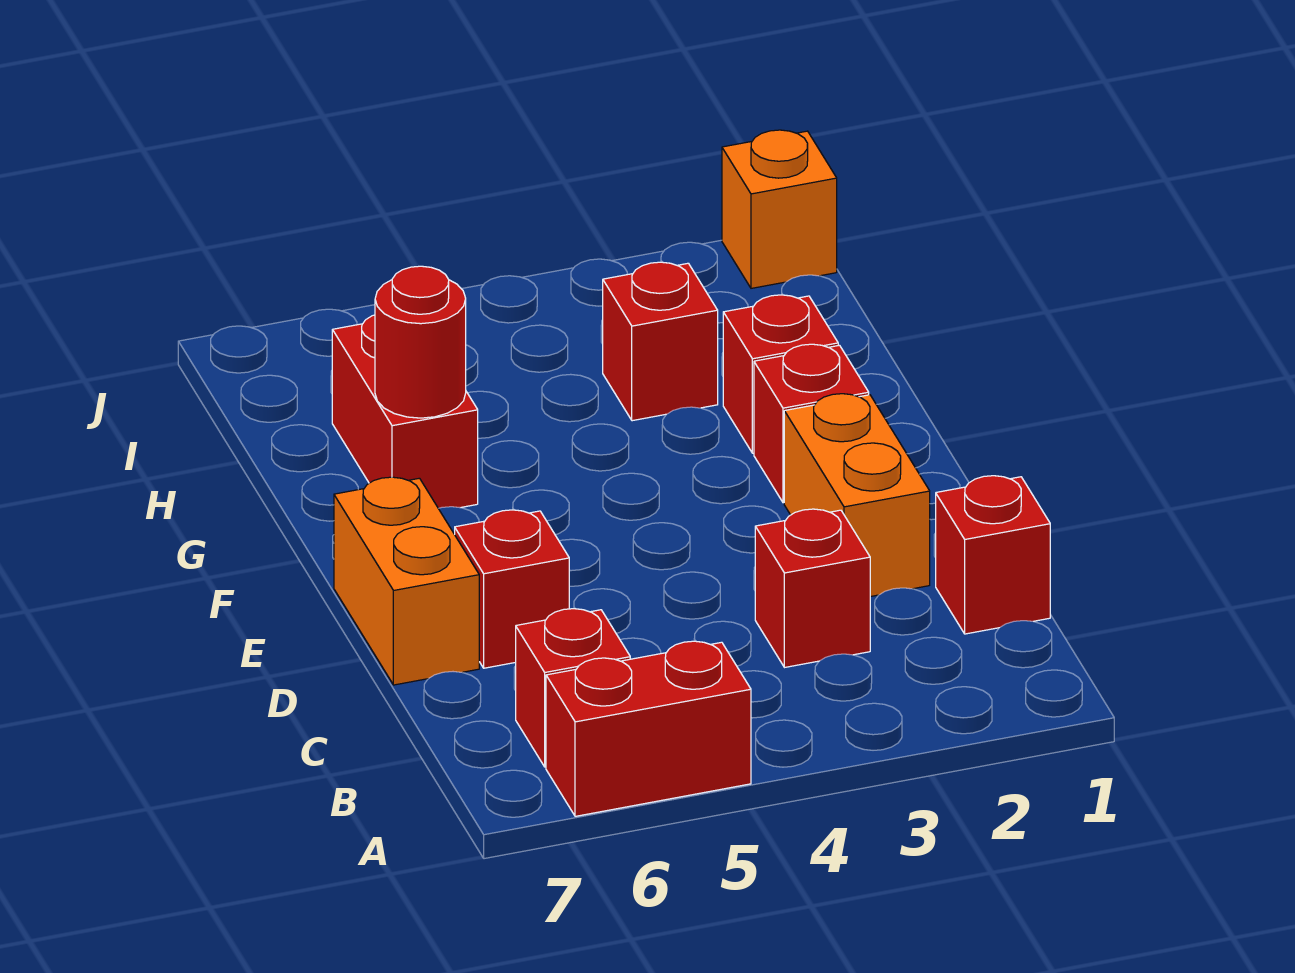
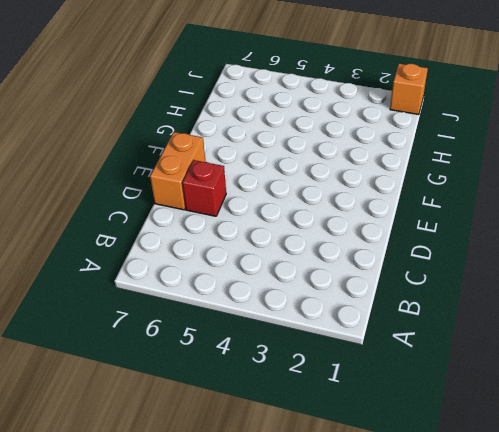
none -> red 1x2 brick [546,641,751,816]
none -> red 1x1 brick [516,609,630,767]
none -> red 1x1 brick [936,476,1050,634]

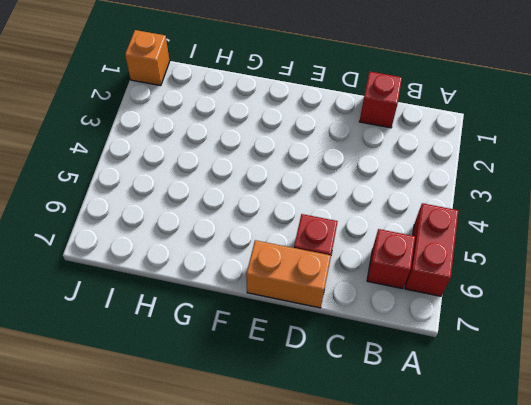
none -> red 1x1 brick [755,509,870,668]
none -> orange 1x2 brick [784,394,930,597]
none -> red 1x1 brick [754,344,869,503]

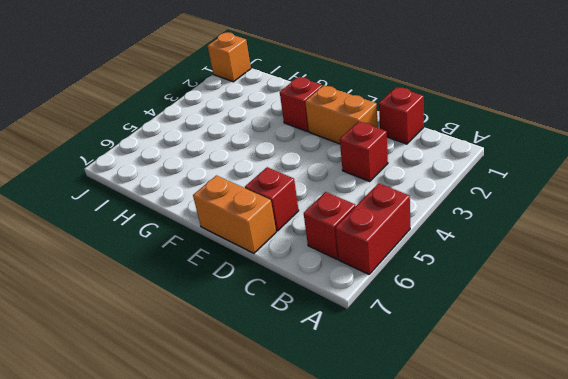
none -> red 1x1 brick [723,295,838,453]
none -> red 1x2 brick [332,315,478,508]
none -> red 1x1 brick [603,262,718,421]

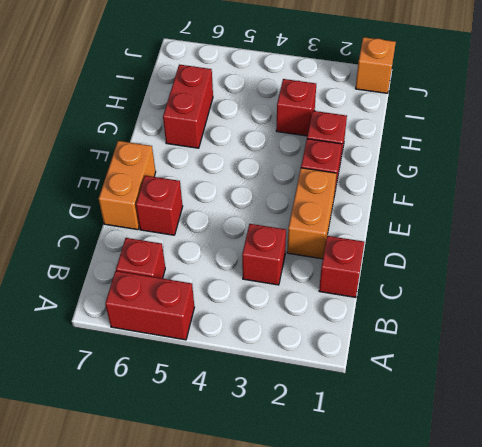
none -> red 1x1 round brick [375,266,466,418]

